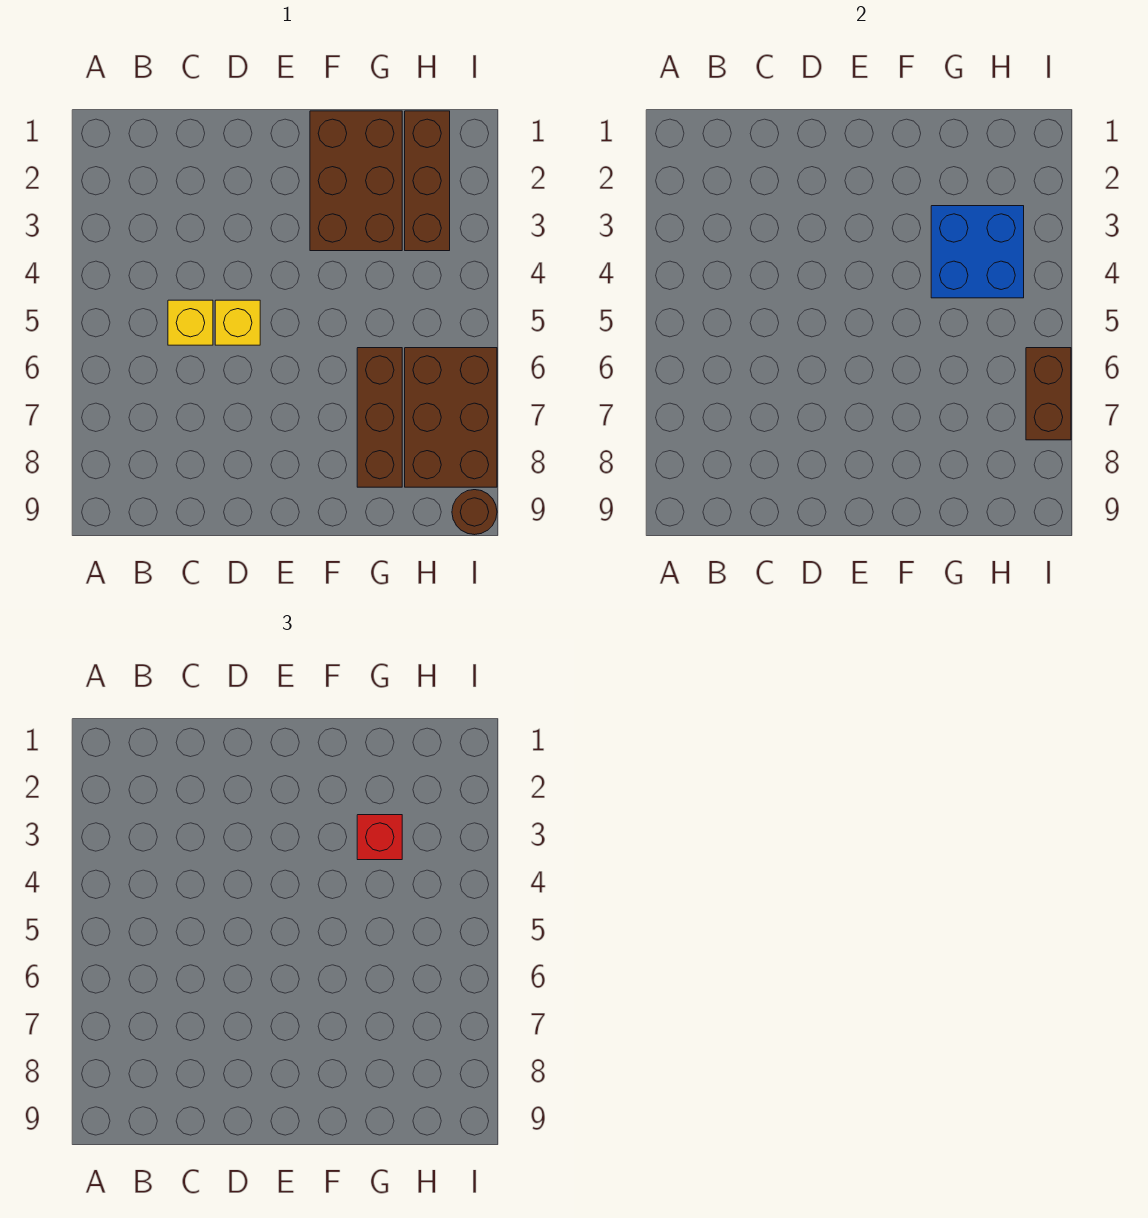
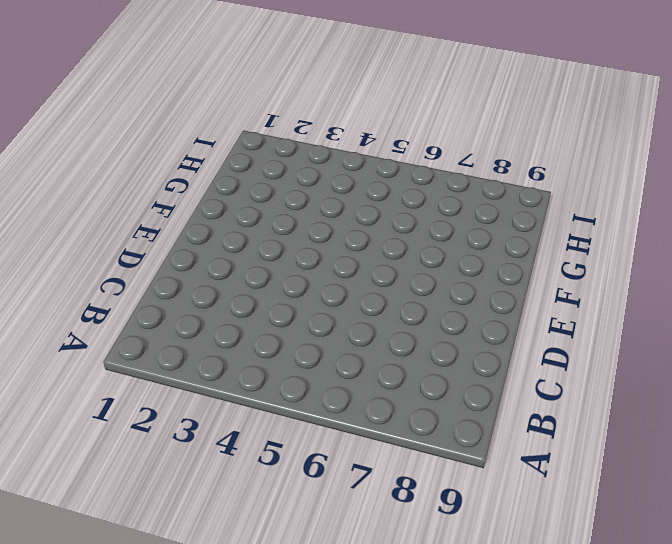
none -> yellow 1x1 brick [168,300,213,345]
none -> yellow 1x1 brick [215,300,260,345]

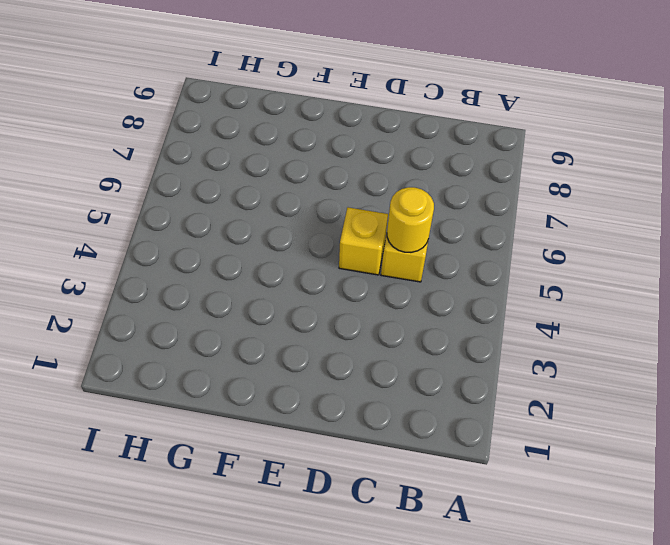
yellow 1x1 round brick [387,187,434,252] -> none
none -> brown 2x3 brick [310,111,402,251]
none -> brown 1x3 brick [357,348,402,487]

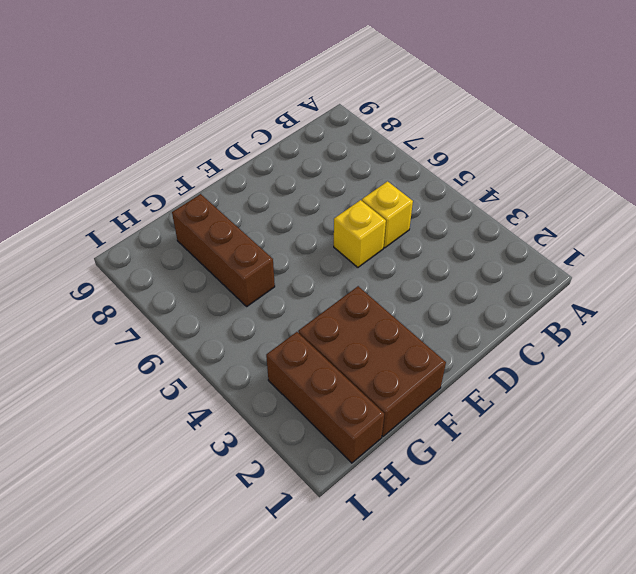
none -> brown 2x3 brick [405,348,497,487]
none -> brown 1x1 round brick [452,490,497,535]

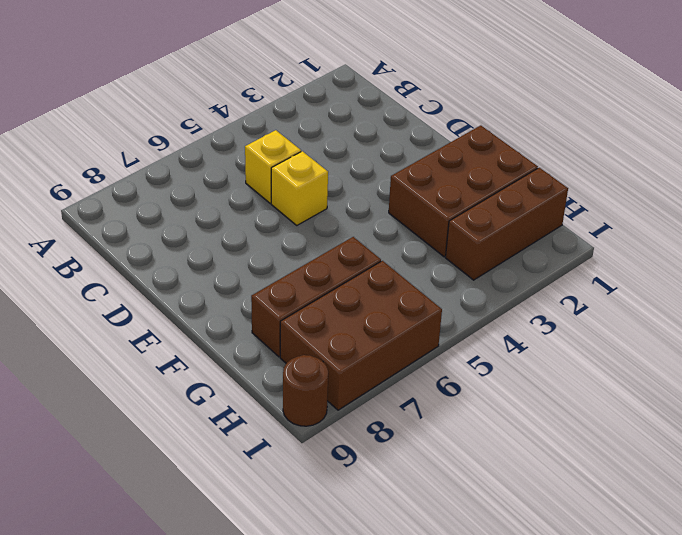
none -> blue 2x2 brick [931,206,1024,298]
none -> brown 1x2 brick [1026,348,1071,440]

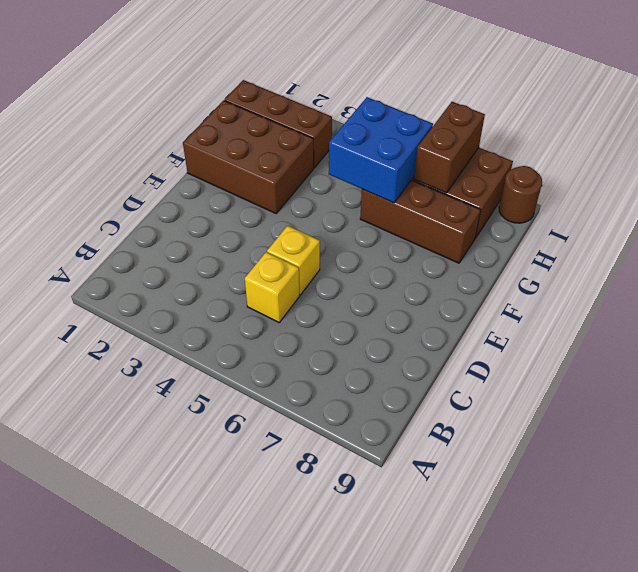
blue 2x2 brick [329,97,433,203] -> blue 2x2 brick moved to [931,206,1024,298]
brown 1x2 brick [414,102,485,193] -> brown 1x2 brick turned to [1026,348,1071,440]
none -> red 1x1 brick [357,815,402,860]

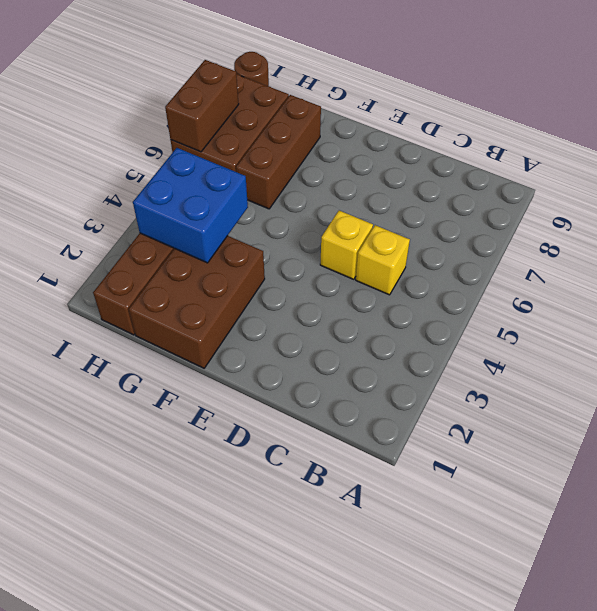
none -> red 1x1 brick [357,815,402,860]

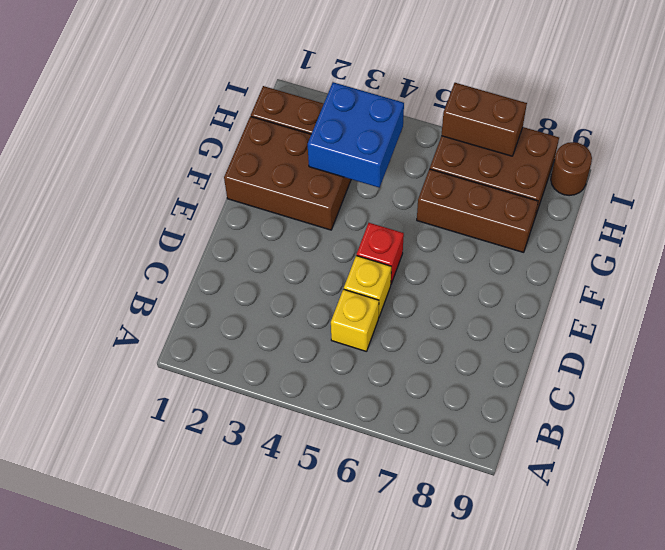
red 1x1 brick [357,223,404,284] -> red 1x1 brick moved to [357,815,402,860]

